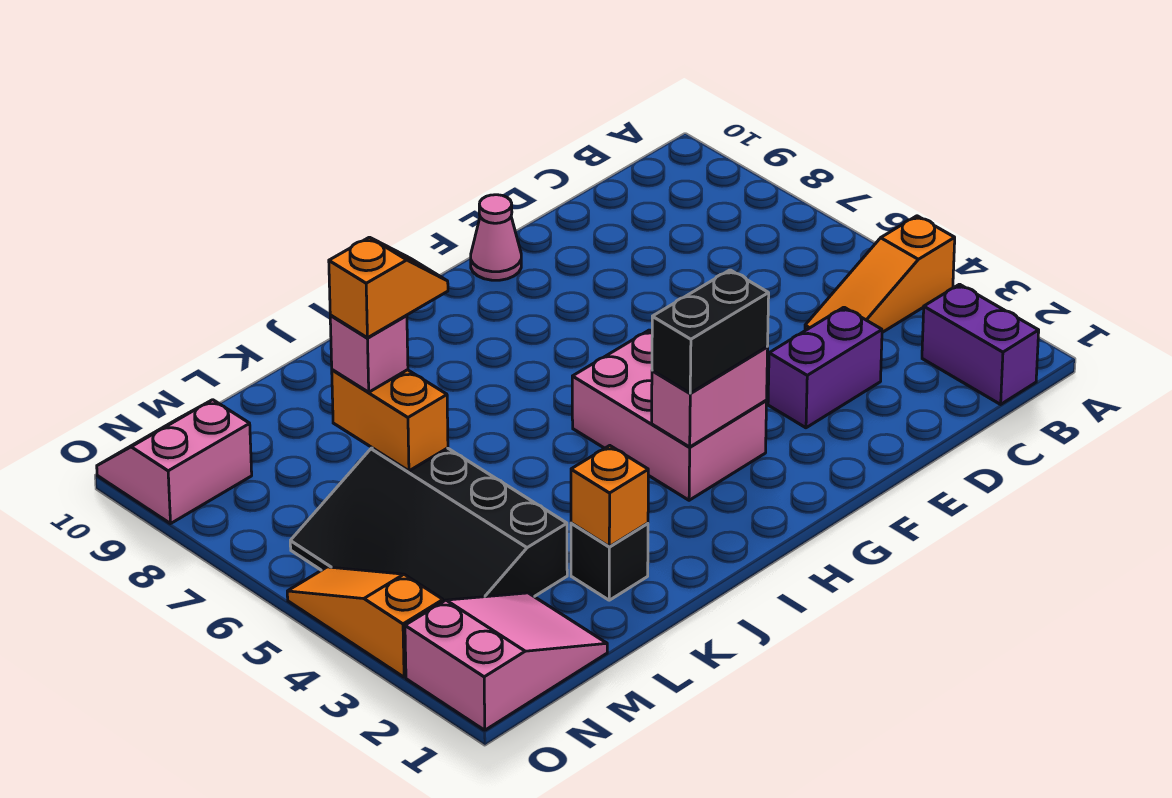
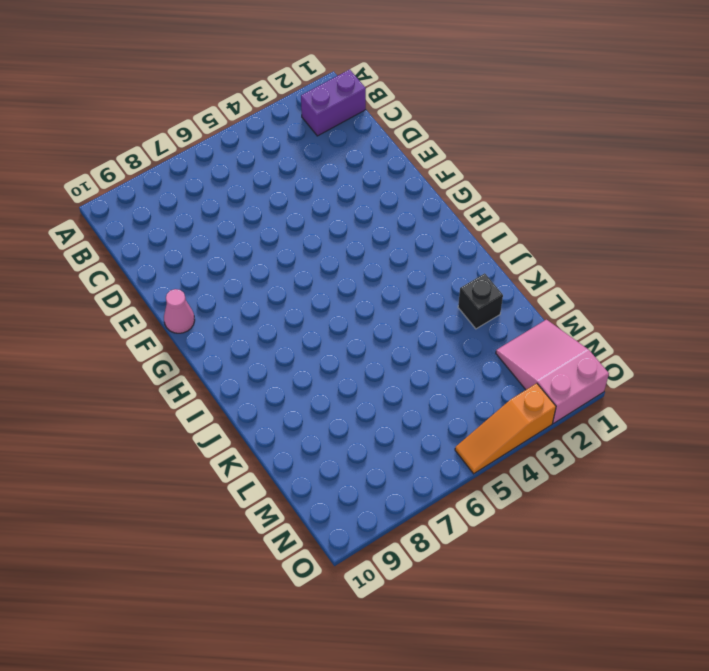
none -> orange 1x3 slope [805,216,955,332]
none -> purple 1x2 brick [768,307,882,428]
none -> pink 2x3 brick [572,330,767,500]

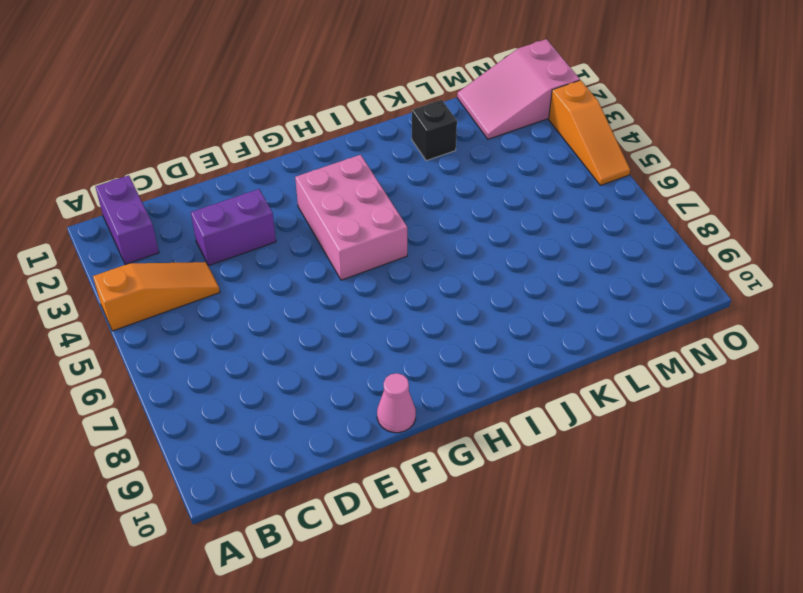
none -> black 3x4 slope [290,448,567,602]
none -> pink 2x2 slope [97,400,252,524]
none -> pink 1x2 brick [652,347,768,447]

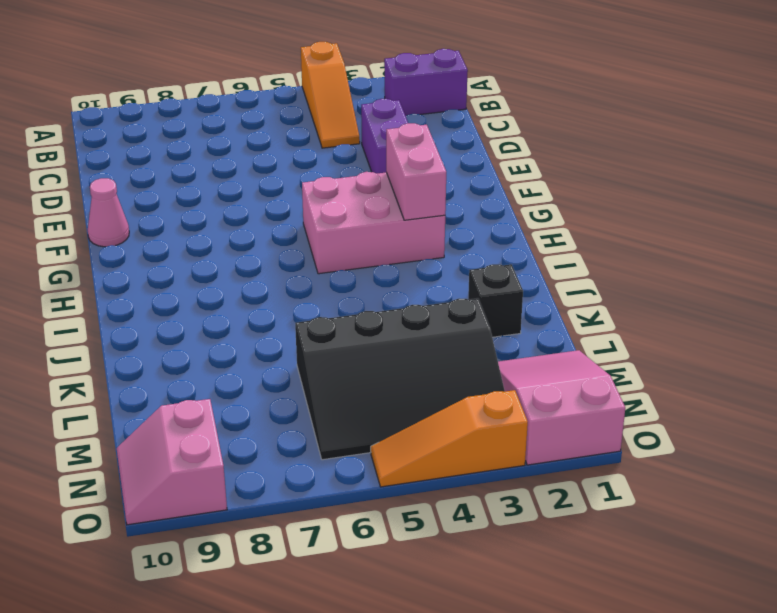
none -> orange 1x1 brick [571,446,648,547]
none -> orange 1x2 brick [332,370,448,471]
none -> black 1x2 brick [652,270,769,393]

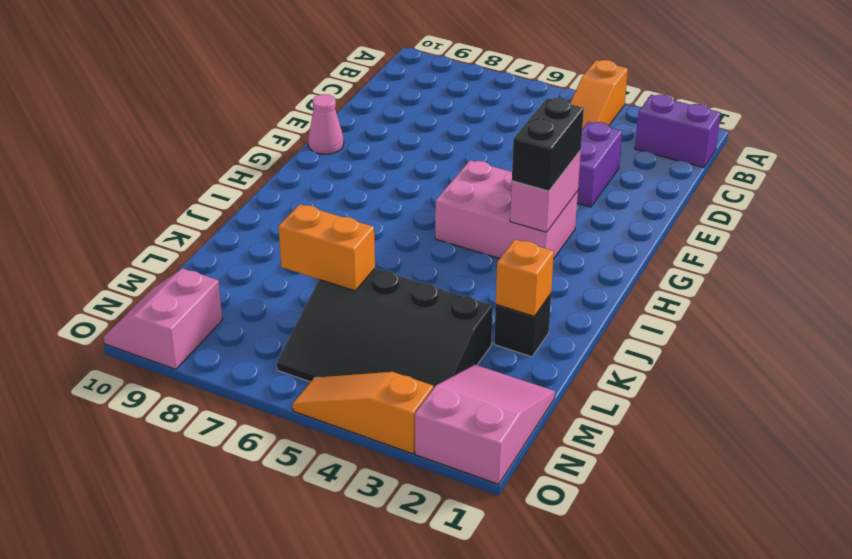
none -> pink 1x1 brick [330,315,408,392]
none -> orange 1x2 slope [329,237,448,338]

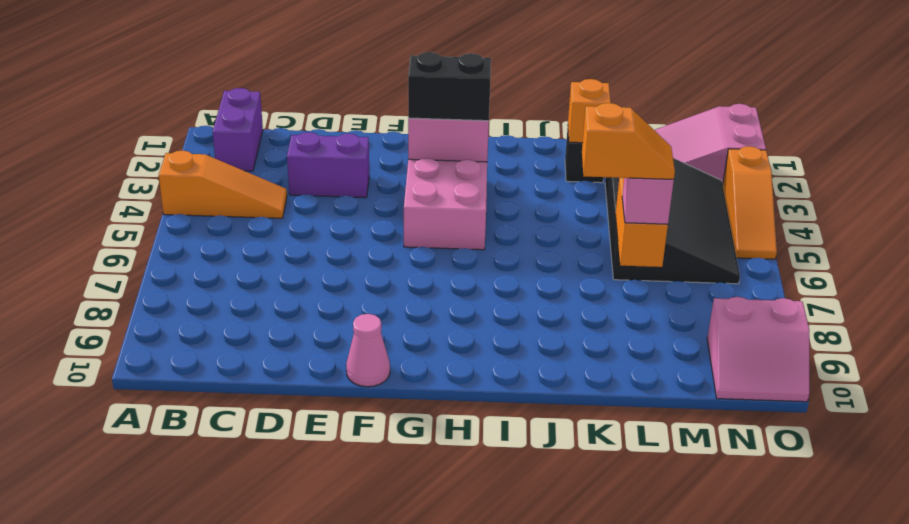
orange 1x2 slope [582,103,675,179] -> orange 1x2 slope turned to [329,237,448,338]

